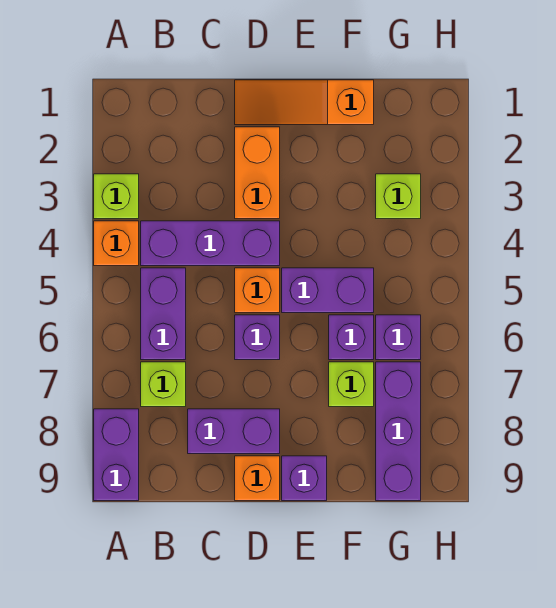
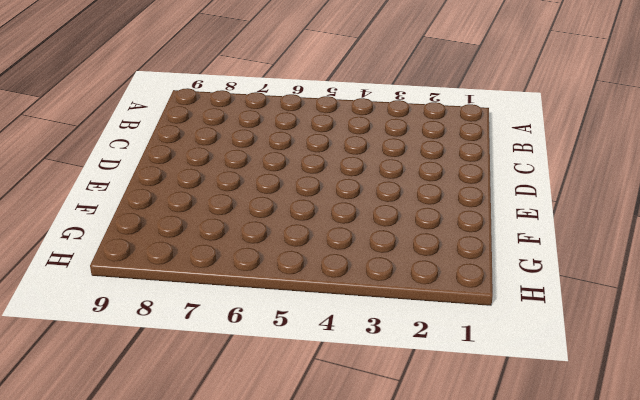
none -> lime 1x1 brick [94,174,139,219]
none -> orange 1x1 brick [94,221,139,266]
none -> purple 1x2 brick [94,409,139,501]

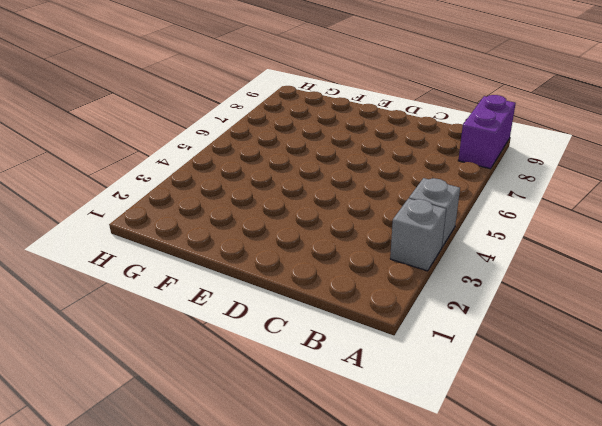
grey 1x1 brick [390,199,446,271] -> lime 1x1 brick [94,174,139,219]
grey 1x1 brick [409,178,460,247] -> orange 1x1 brick [94,221,139,266]
none -> purple 1x3 brick [141,221,280,266]
none -> purple 1x2 brick [141,268,186,360]
none -> lime 1x1 brick [141,362,186,407]

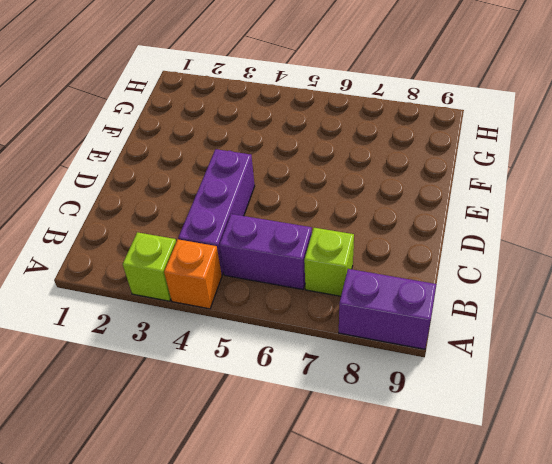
none -> purple 1x2 brick [188,409,280,454]
none -> orange 1x3 slope [235,80,374,125]
none -> orange 1x2 brick [235,127,280,219]

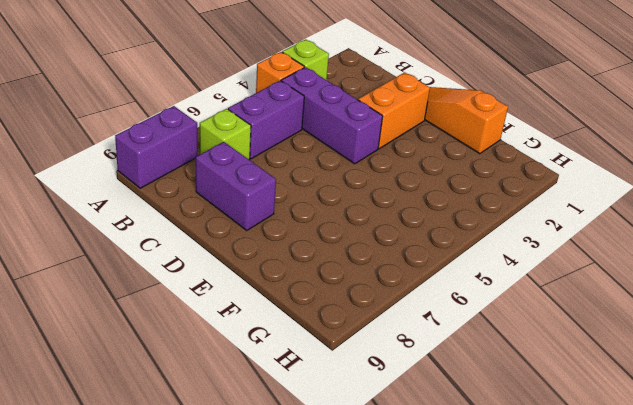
none -> orange 1x1 brick [235,268,280,313]
none -> purple 1x1 brick [235,315,280,360]
none -> orange 1x1 brick [235,456,280,501]

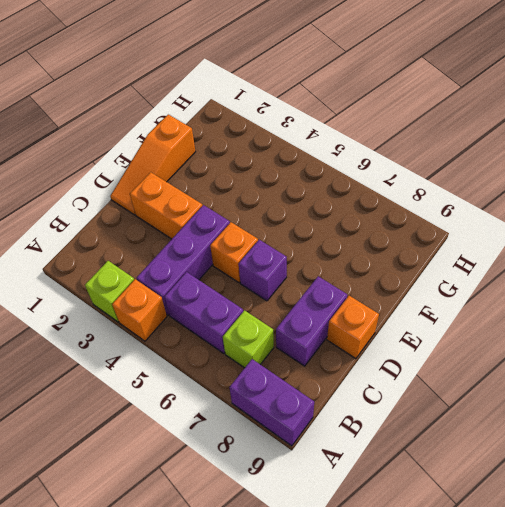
none -> purple 1x2 brick [282,268,374,313]
none -> purple 1x1 brick [282,456,327,501]
none -> purple 1x1 brick [329,315,374,360]

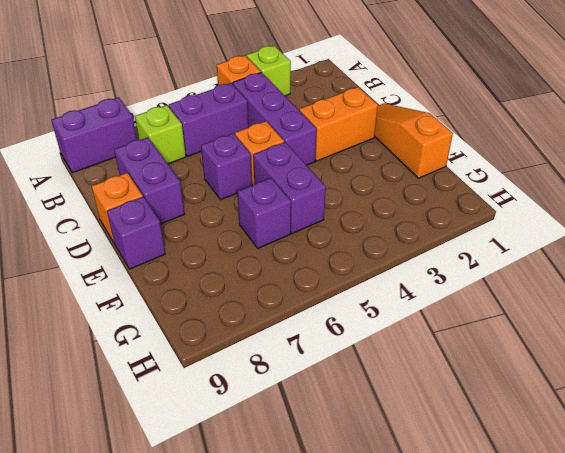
none -> lime 1x1 brick [329,362,374,407]
none -> lime 1x1 brick [376,174,421,219]
none -> purple 1x1 brick [376,315,421,360]

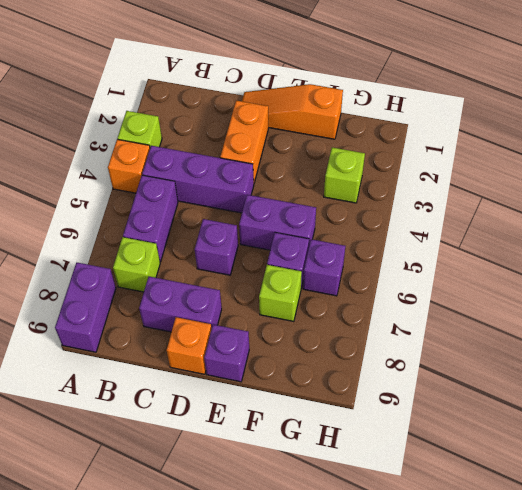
none -> orange 1x1 brick [235,268,280,313]
none -> purple 1x3 brick [376,362,421,501]

